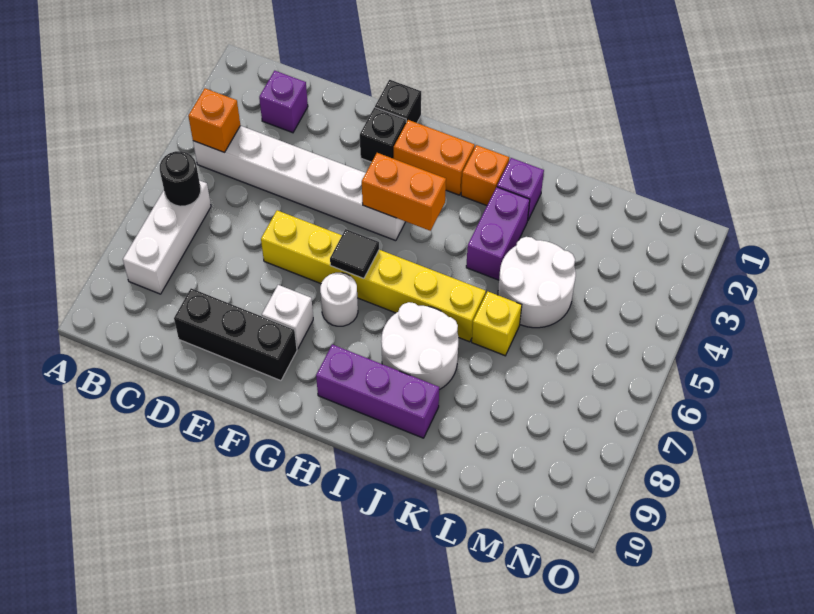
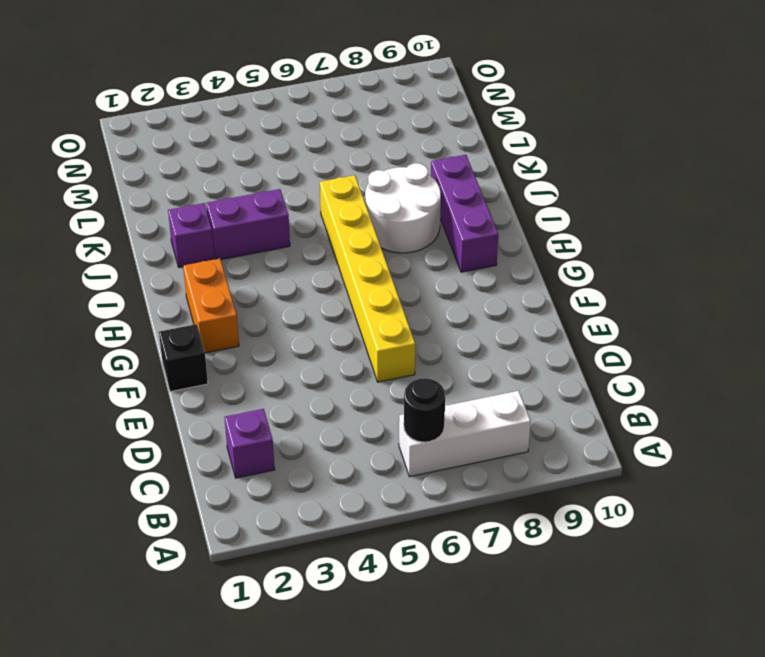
none -> white 1x6 brick [193,126,406,241]
none -> black 1x3 brick [174,288,297,381]
none -> black 1x1 brick [360,107,406,162]

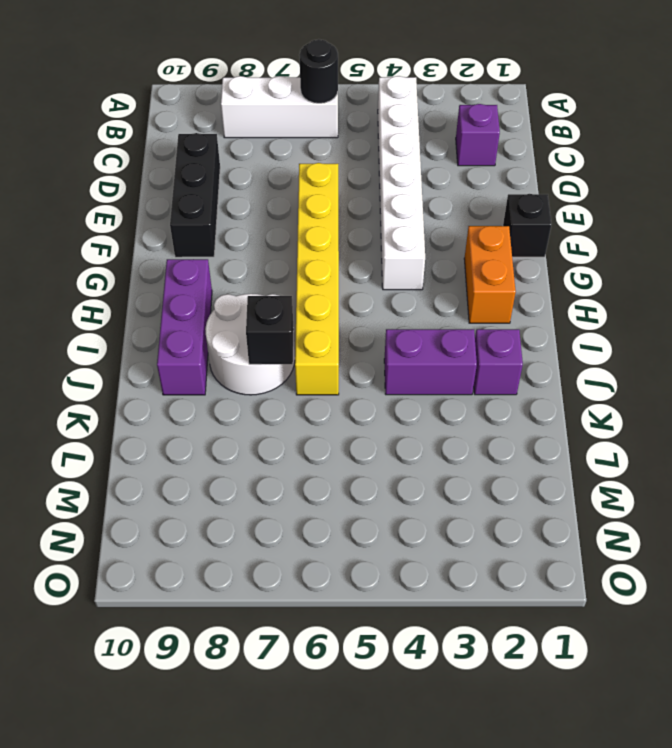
black 1x1 brick [246,296,294,364] -> black 1x1 brick moved to [360,107,406,162]
none -> white 1x1 brick [262,285,313,349]
none -> white 1x1 round brick [320,273,358,326]
none -> orange 1x1 brick [461,145,509,205]

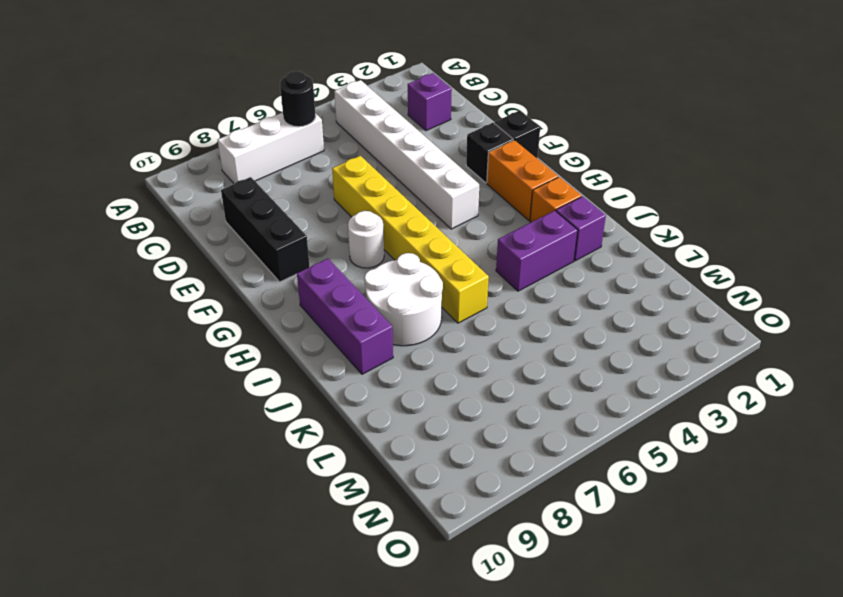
none -> white 1x1 brick [262,285,313,349]
none -> white 2x2 round brick [498,237,576,328]
none -> yellow 1x1 brick [472,292,522,356]

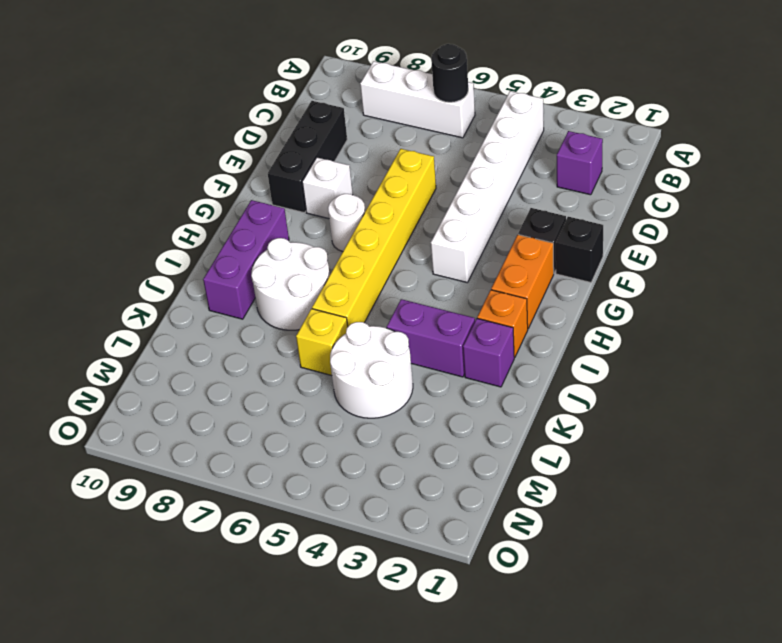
none -> orange 1x1 brick [188,88,240,153]
none -> orange 1x2 brick [362,153,446,231]
none -> black 1x1 tile [330,229,379,279]

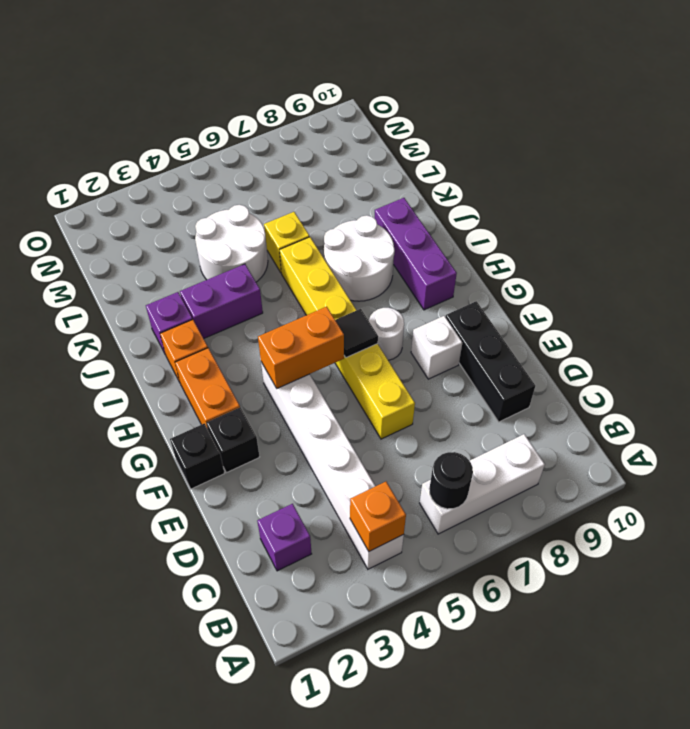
orange 1x2 brick [258,307,344,388] -> orange 1x2 brick turned to [362,153,446,231]

